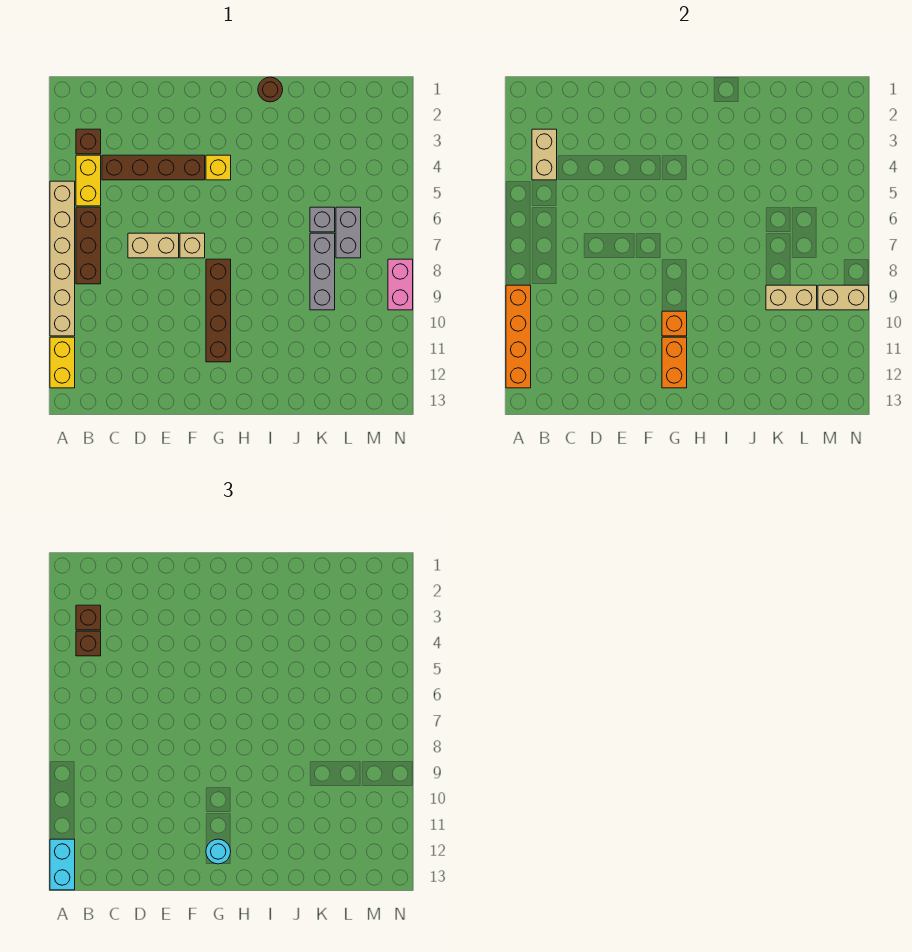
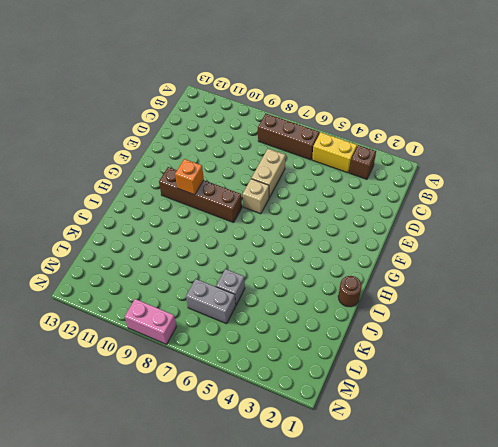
none -> tan 1x6 brick [50,181,75,336]
none -> yellow 1x2 brick [50,337,75,388]
none -> brown 1x4 brick [102,155,205,180]

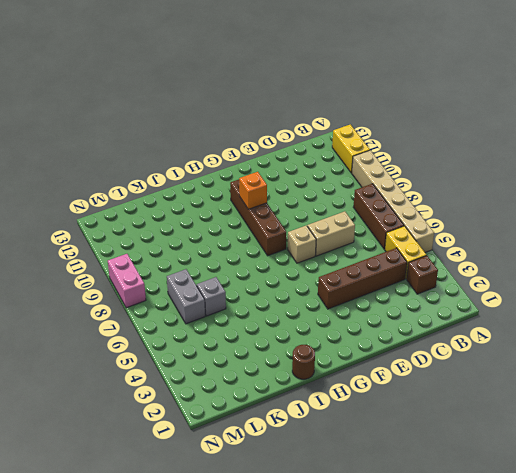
none -> yellow 1x1 brick [206,155,231,180]
none -> grey 1x3 brick [310,233,335,310]
none -> orange 1x4 brick [506,285,531,388]

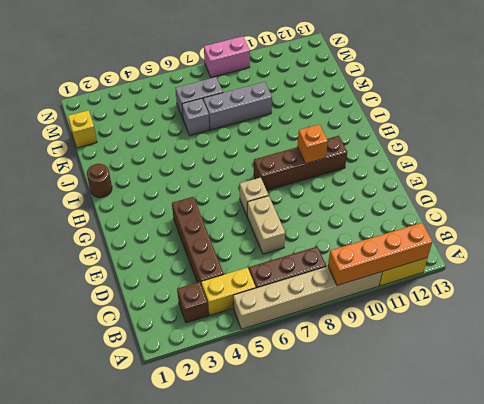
yellow 1x1 brick [68,110,97,148] -> yellow 1x1 brick moved to [206,155,231,180]
none -> tan 1x2 brick [532,129,557,180]
none -> orange 1x2 brick [662,337,687,388]
none -> tan 1x2 brick [766,285,817,310]

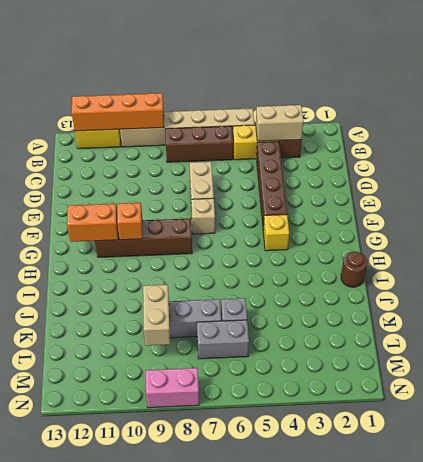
none -> tan 1x2 brick [818,285,869,310]
none -> cyan 1x2 brick [50,839,75,890]
none -> brown 1x1 brick [76,605,101,630]

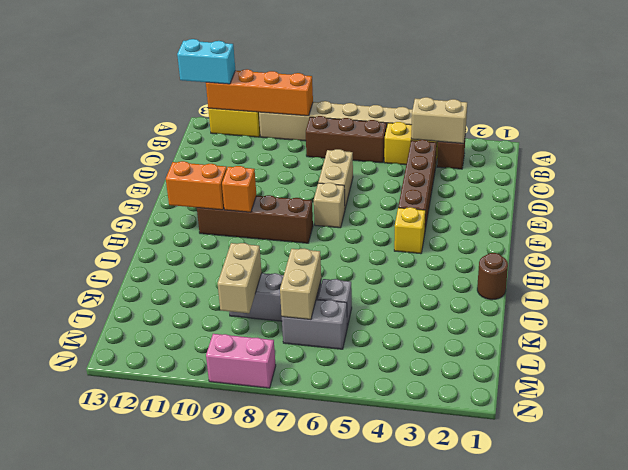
tan 1x2 brick [280,248,321,320] -> tan 1x2 brick moved to [818,285,869,310]
none -> brown 1x1 brick [76,605,101,630]
none -> brown 1x1 brick [76,631,101,656]
none -> cyan 1x1 round brick [206,839,231,864]

